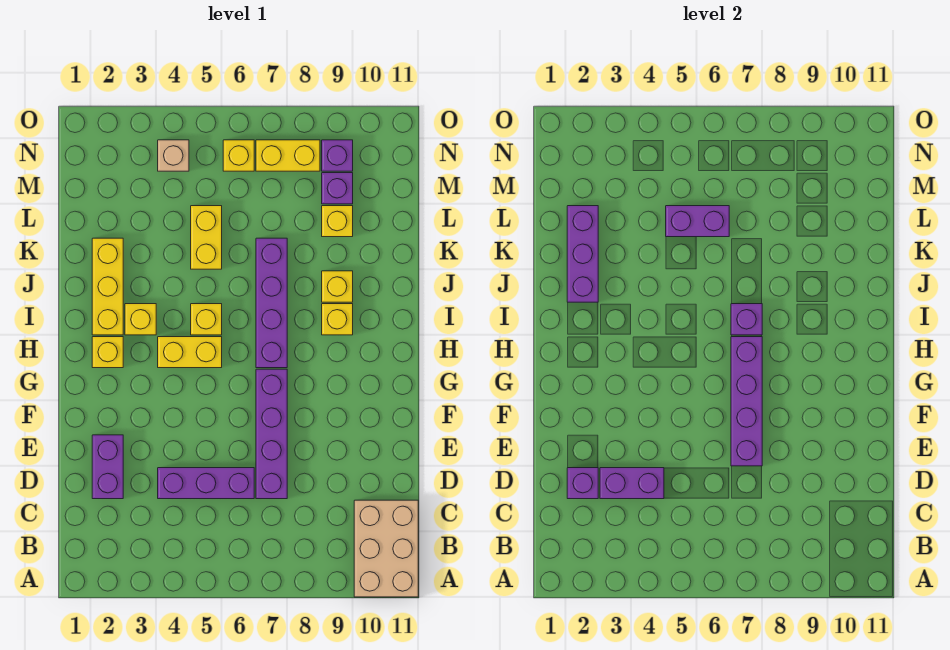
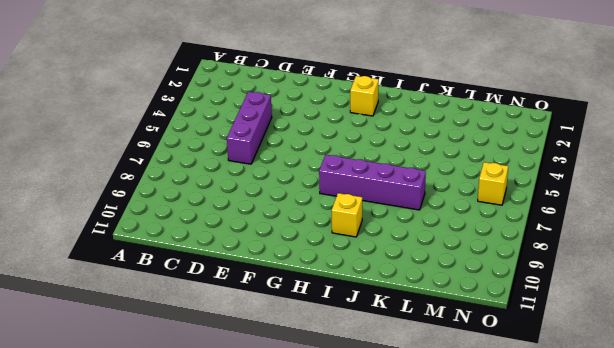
none -> tan 2x3 brick [354,500,418,597]
none -> purple 1x2 brick [92,435,123,499]
none -> purple 1x4 brick [256,369,287,499]

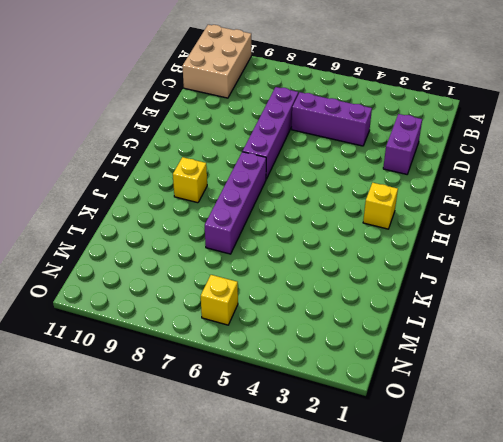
none -> yellow 1x2 brick [158,337,222,368]
none -> yellow 1x3 brick [92,238,123,335]
none -> yellow 1x1 brick [125,304,156,335]

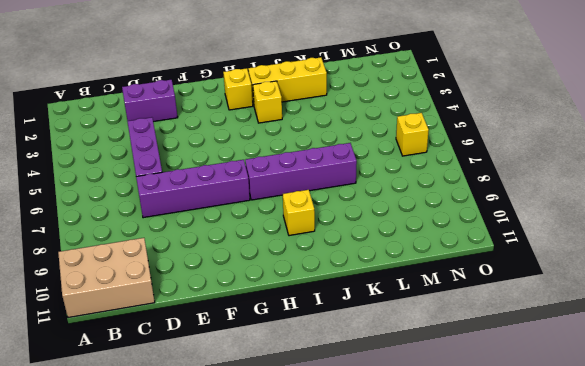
none -> yellow 1x2 brick [158,337,222,368]
none -> yellow 1x1 brick [191,304,222,335]
none -> yellow 1x1 brick [322,271,353,302]

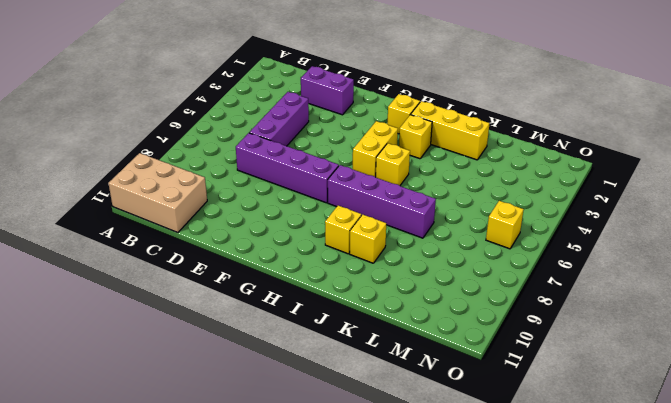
none -> yellow 1x2 brick [191,206,222,269]
none -> yellow 1x1 brick [322,206,353,237]
none -> purple 1x1 brick [322,173,353,204]

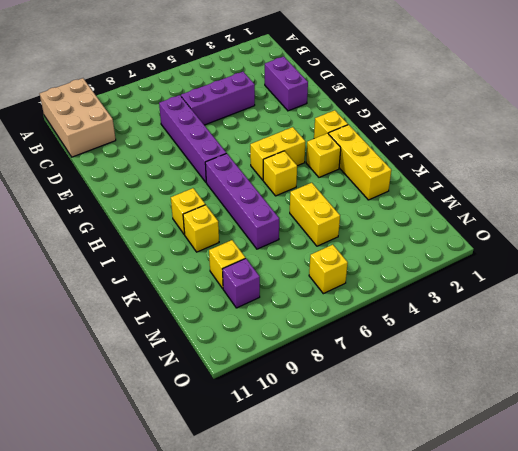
none -> tan 1x1 brick [158,140,189,171]
none -> yellow 1x2 brick [256,140,320,171]
none -> purple 1x1 brick [322,140,353,171]

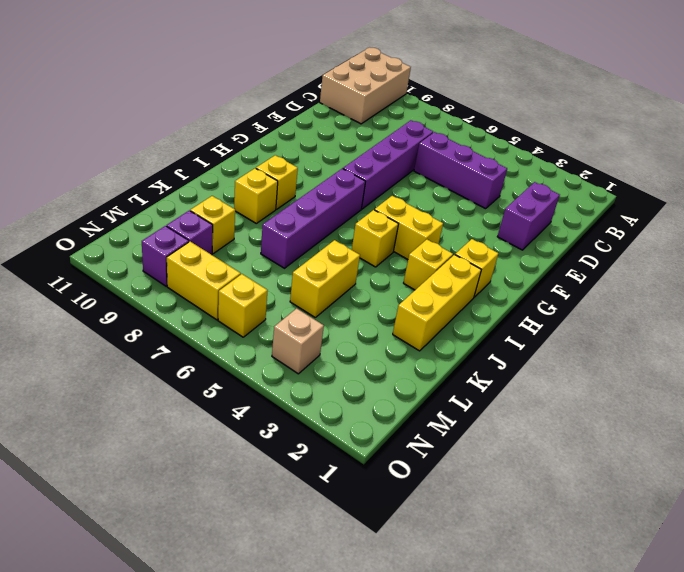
none -> purple 1x1 brick [567,468,598,499]
none -> purple 1x2 brick [600,468,664,499]
none -> purple 1x4 brick [731,337,762,466]

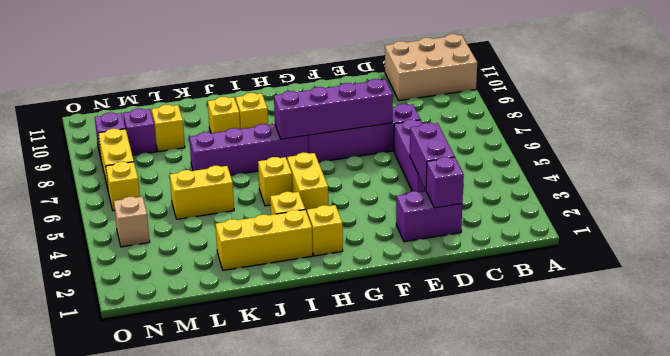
none -> purple 1x1 brick [731,304,762,335]
none -> purple 1x3 brick [567,206,598,302]
none -> purple 1x2 brick [666,206,729,237]

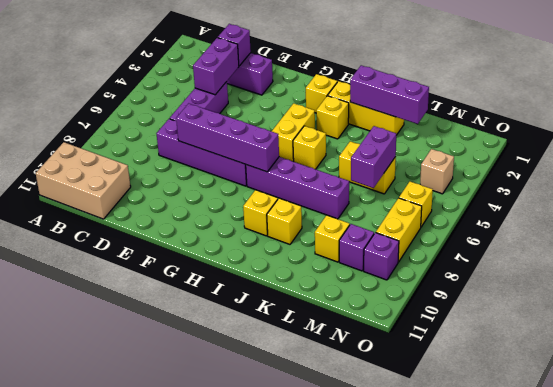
none -> purple 1x1 brick [731,304,762,335]

